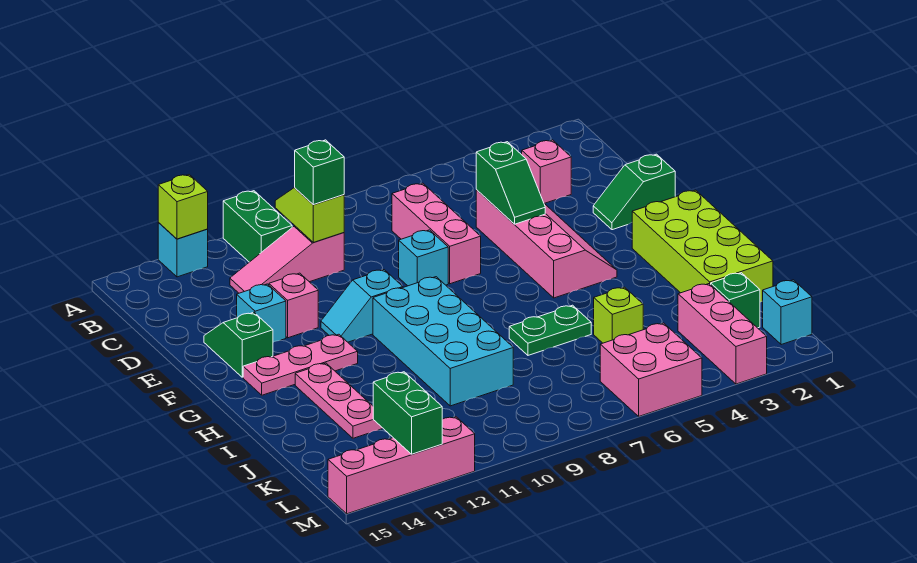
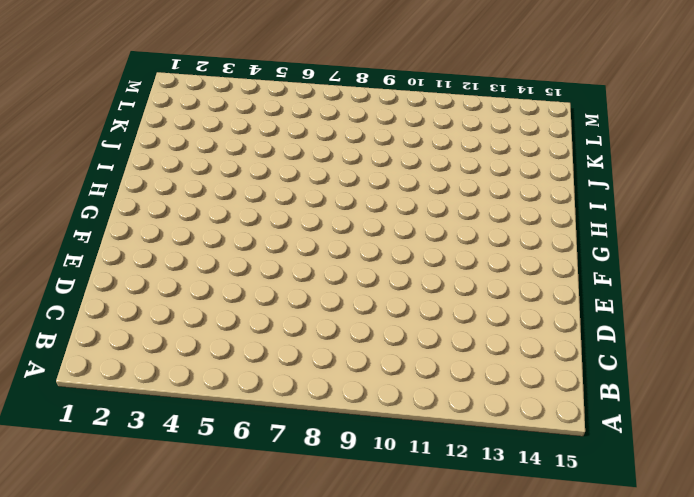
none -> green 1x2 brick [223,191,292,262]
none -> cyan 1x1 brick [158,223,208,277]
none -> pink 1x1 brick [522,140,571,203]

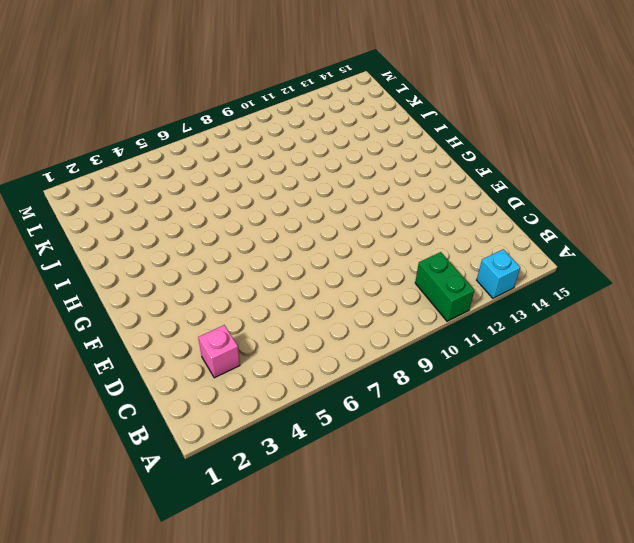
none -> pink 1x3 brick [392,183,481,284]
none -> pink 1x3 slope [230,226,344,293]
none -> pink 2x4 slope [476,190,617,298]

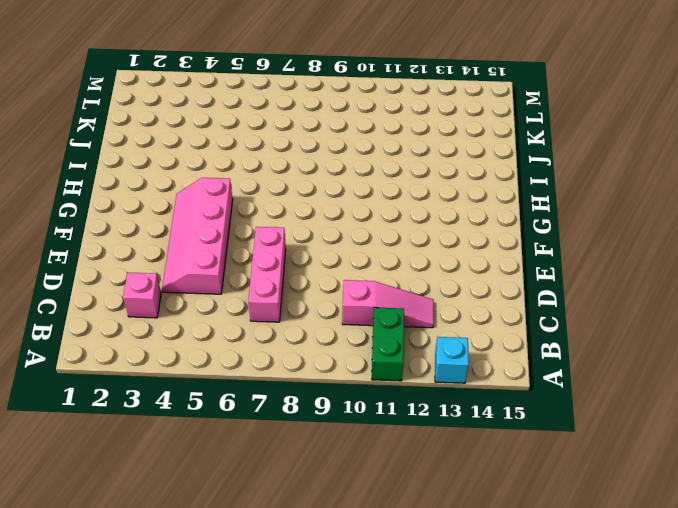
none -> green 1x2 slope [593,154,675,230]
none -> cyan 1x1 brick [399,230,448,286]
none -> pink 1x1 brick [269,273,318,338]

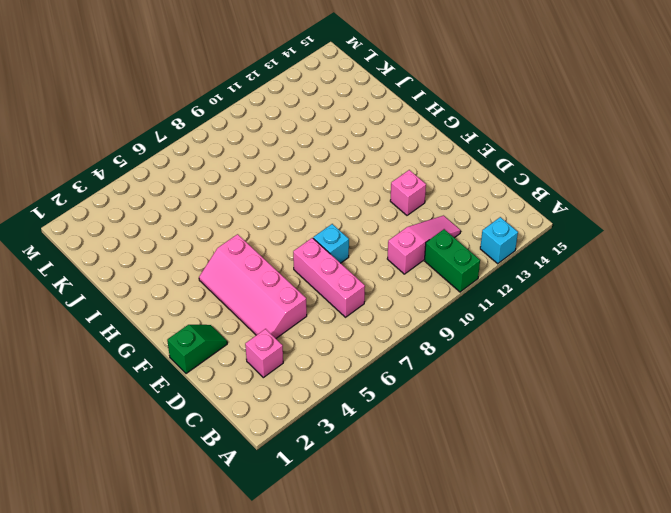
none -> cyan 1x1 brick [237,284,286,342]
none -> green 1x2 slope [204,312,273,377]
none -> cyan 1x2 slope [321,270,403,342]

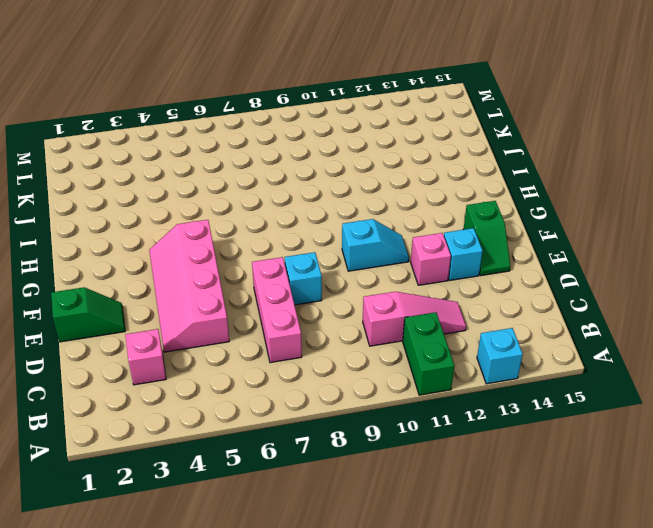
none -> lime 2x4 brick [632,190,773,302]
none -> cyan 2x4 brick [373,277,513,406]
none -> pink 1x3 plate [243,334,358,395]

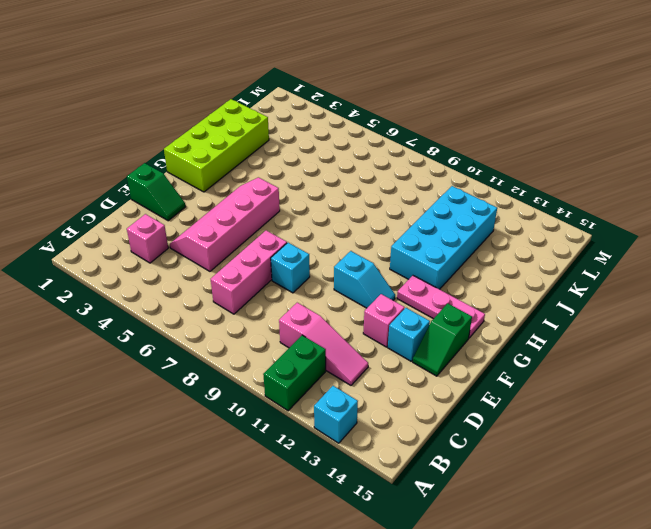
cyan 2x4 brick [390,186,497,289] -> cyan 2x4 brick moved to [373,277,513,406]
none -> pink 1x3 plate [295,363,383,438]
none -> green 1x2 plate [509,305,591,355]
none -> lime 1x1 brick [594,287,643,343]

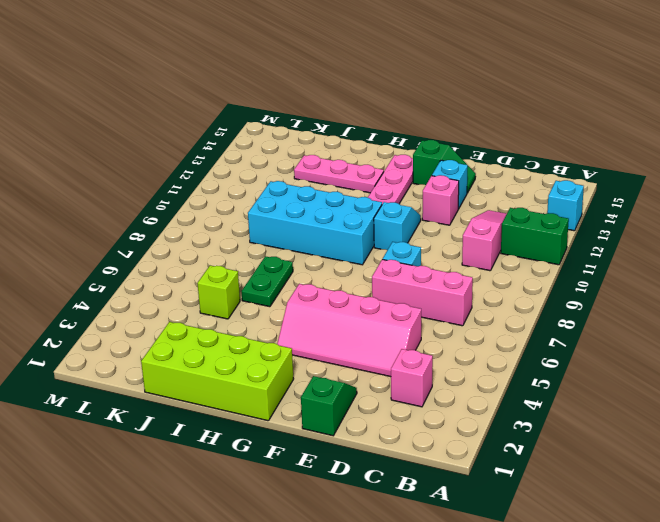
none -> green 1x1 brick [711,273,760,328]
none -> pink 1x3 brick [678,284,767,384]
none -> cyan 1x1 brick [763,280,812,345]

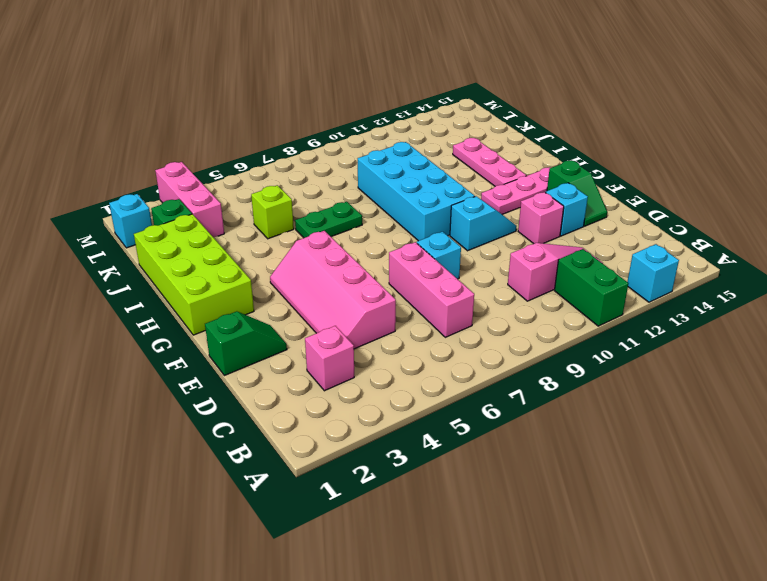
none -> pink 2x2 brick [600,323,702,416]
none -> pink 1x4 brick [328,417,475,514]
none -> lime 1x1 brick [158,175,208,239]

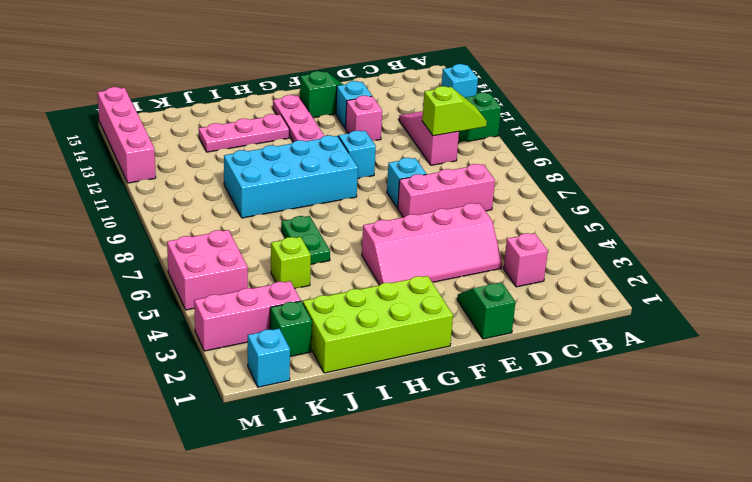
none -> lime 1x1 brick [158,175,208,239]
none -> green 1x2 slope [476,142,545,224]
none -> green 1x2 brick [373,372,442,454]

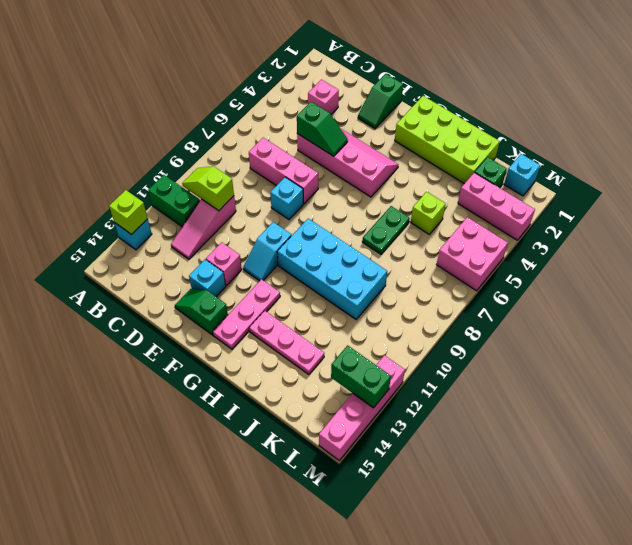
none -> green 1x1 brick [295,140,344,205]

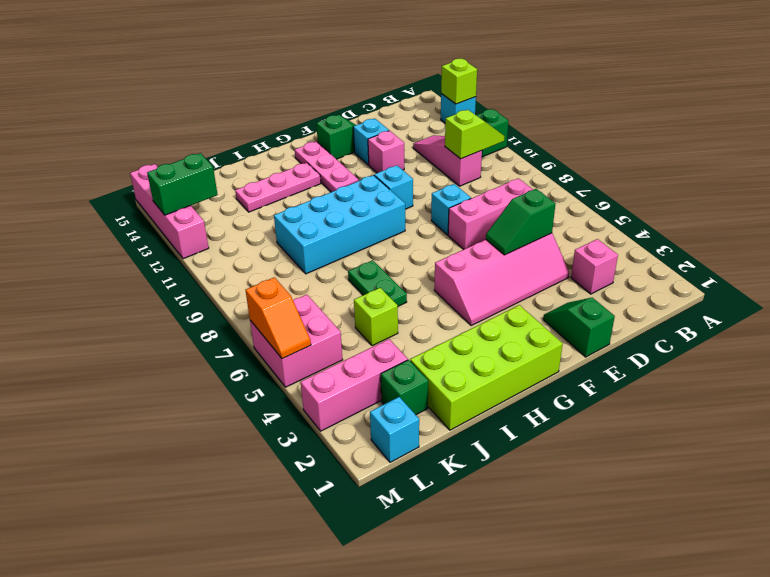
orange 1x2 slope [245,277,311,359] -> none
none -> green 1x1 brick [295,140,344,205]

